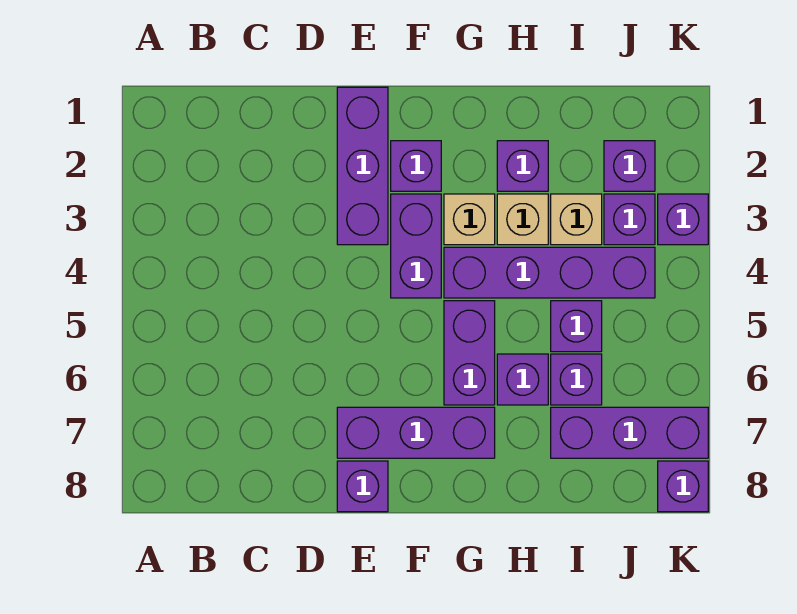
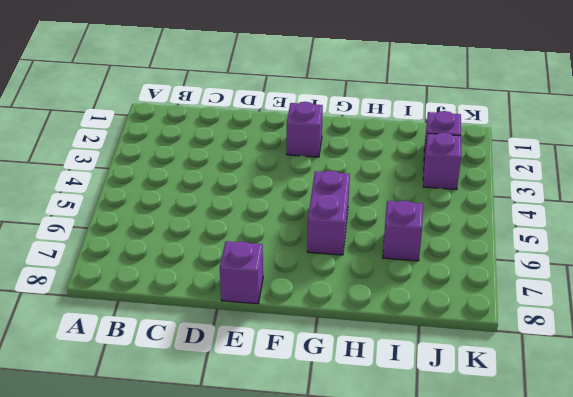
none -> purple 1x3 brick [337,87,388,245]
none -> purple 1x3 brick [337,407,495,458]
none -> purple 1x2 brick [391,194,441,298]

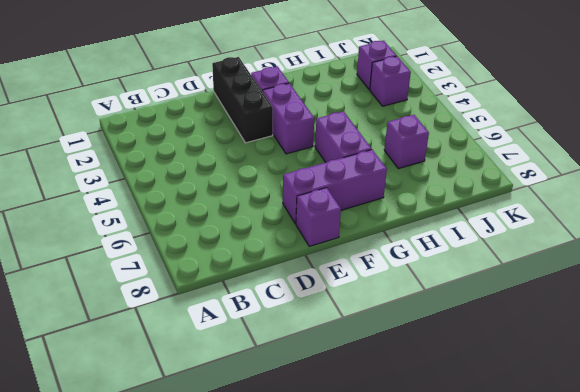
black 1x3 brick [212,57,273,143] -> purple 1x3 brick [337,87,388,245]
none -> tan 1x1 brick [444,194,495,245]
none -> purple 1x4 brick [444,247,655,298]
none -> purple 1x1 brick [497,141,548,191]

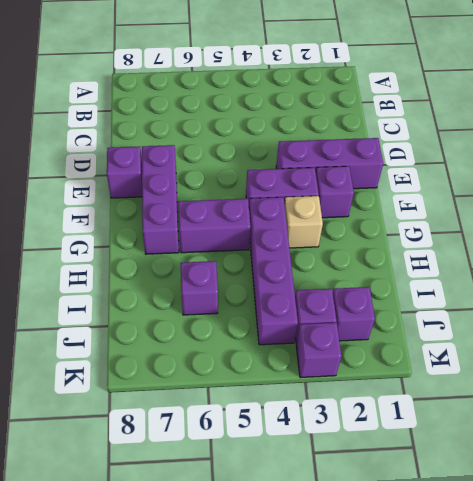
none -> purple 1x1 brick [497,141,548,191]
none -> tan 1x1 brick [497,194,548,245]
none -> purple 1x1 brick [497,354,548,405]

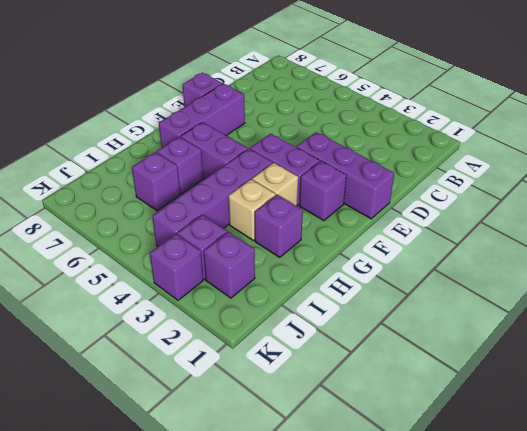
none -> tan 1x1 brick [551,194,602,245]
none -> purple 1x1 brick [551,301,602,352]
none -> purple 1x3 brick [551,407,708,458]

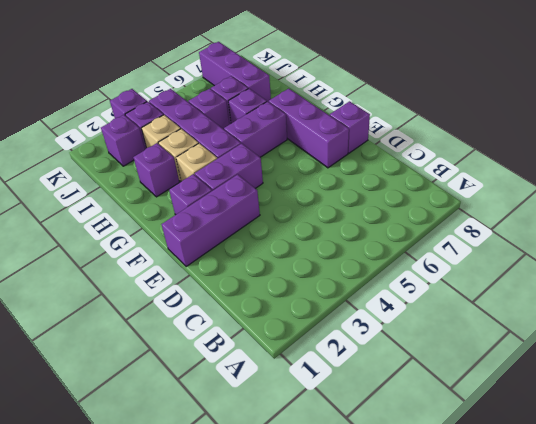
none -> purple 1x1 brick [658,461,708,512]

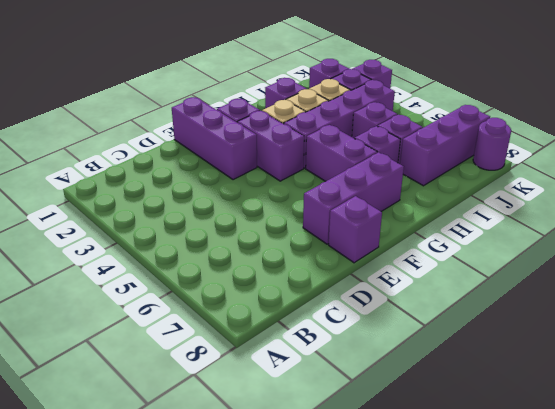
purple 1x1 round brick [473,118,511,170] -> purple 1x1 brick [658,461,708,512]

